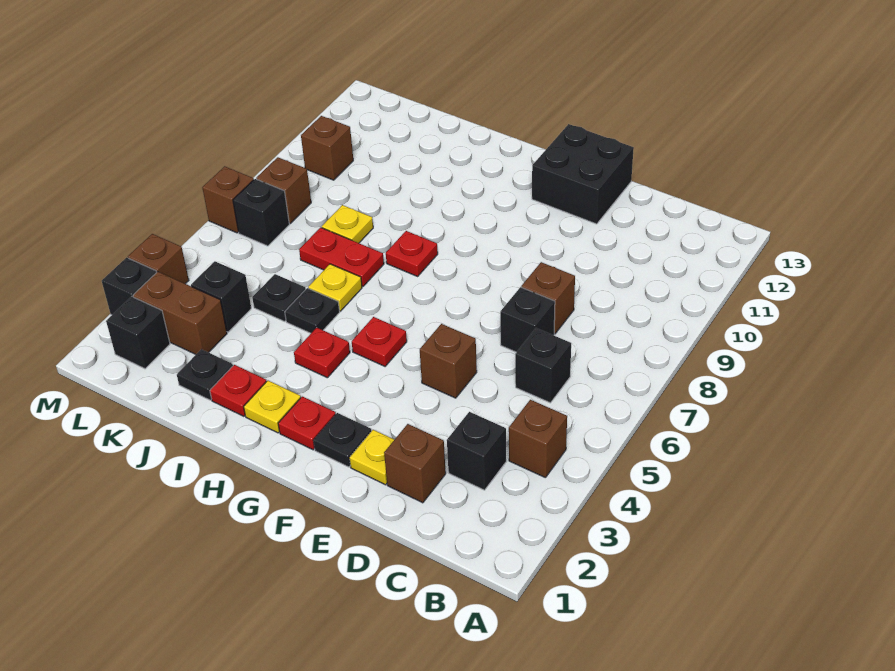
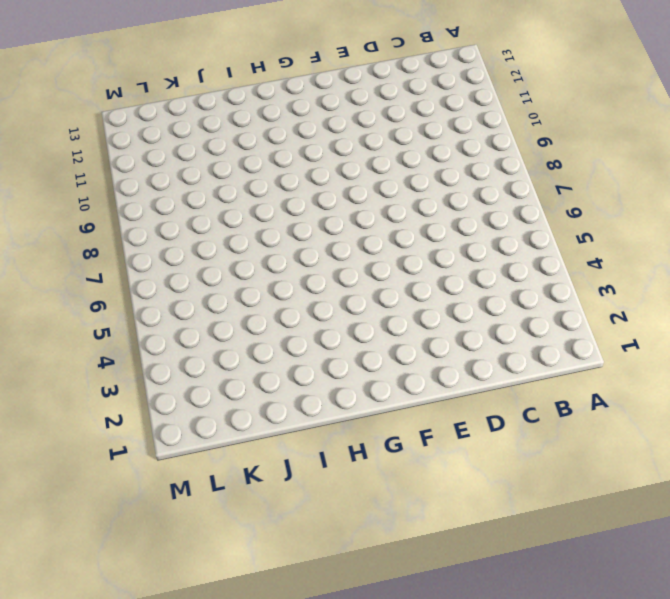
none -> brown 1x1 brick [509,400,567,478]
none -> black 1x1 brick [447,412,506,490]
none -> black 1x1 brick [515,328,571,403]
none -> brown 1x1 brick [384,424,446,503]

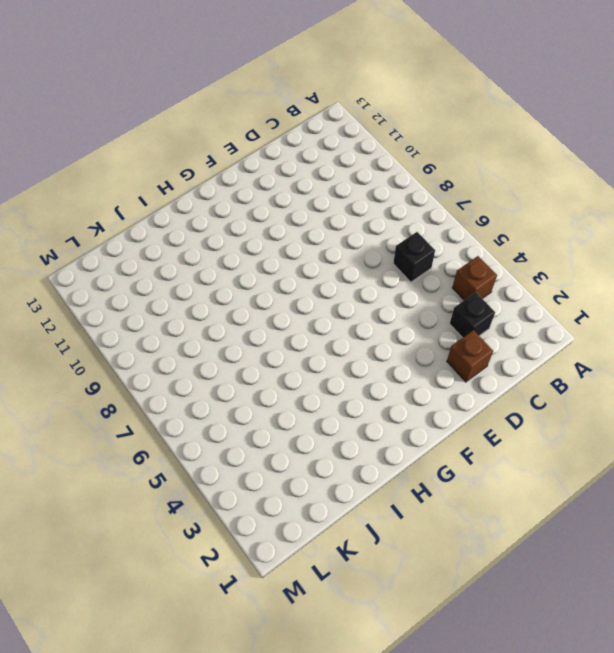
none -> black 1x1 brick [500,287,555,352]
none -> brown 1x1 brick [521,262,575,334]
none -> yellow 1x1 plate [350,430,394,485]
none -> brown 1x1 brick [420,324,477,398]

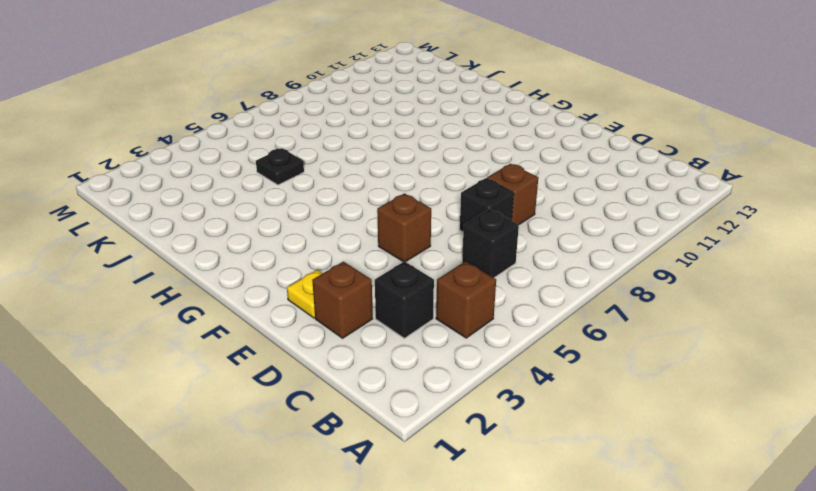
none -> black 2x2 brick [532,124,634,224]
none -> black 1x1 plate [313,413,371,467]
none -> red 1x1 plate [278,397,336,450]
none -> red 1x1 plate [352,317,407,366]

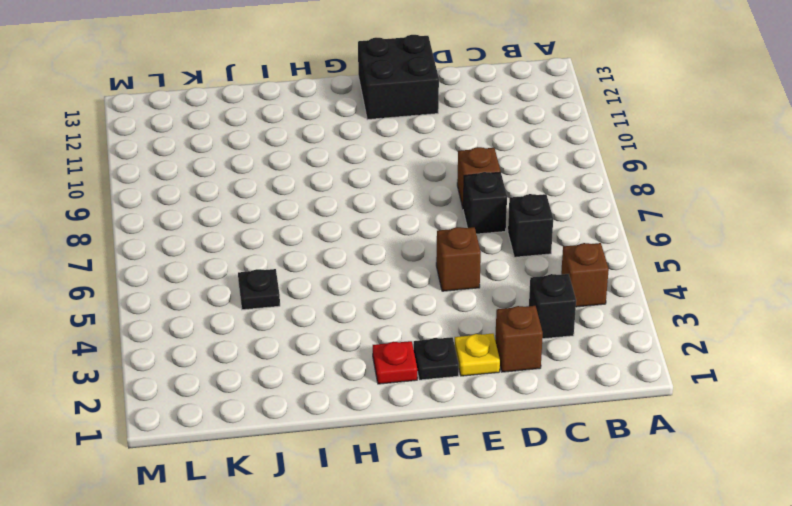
none -> red 1x1 plate [352,317,407,366]
none -> yellow 1x1 plate [244,381,301,433]
none -> red 1x1 plate [294,328,350,378]
none -> red 1x1 plate [386,231,438,276]

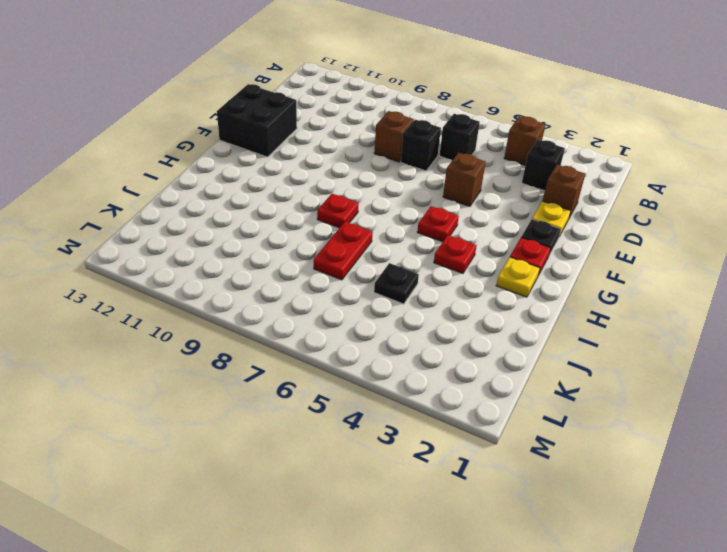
none -> red 1x1 plate [210,365,267,416]
none -> black 1x1 plate [285,288,340,333]
none -> yellow 1x1 plate [308,264,362,311]
none -> black 1x1 plate [177,349,233,400]

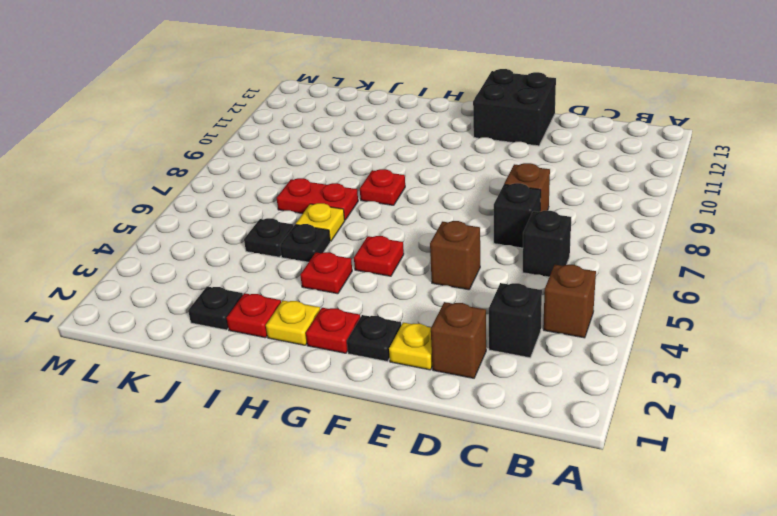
none -> yellow 1x1 plate [322,205,373,243]
none -> brown 1x2 brick [133,272,227,354]
none -> black 1x1 brick [191,261,251,332]
none -> black 1x1 brick [106,296,170,369]

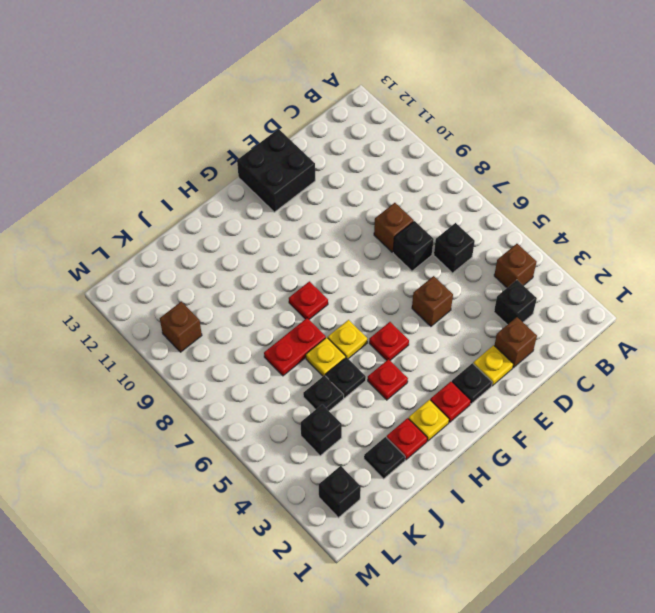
yellow 1x1 plate [328,320,367,359] -> yellow 1x1 plate moved to [322,205,373,243]
none -> brown 1x2 brick [133,272,227,354]
none -> black 1x1 brick [233,179,289,246]
none -> brown 1x1 brick [256,157,311,223]
none -> black 1x1 brick [102,258,157,315]

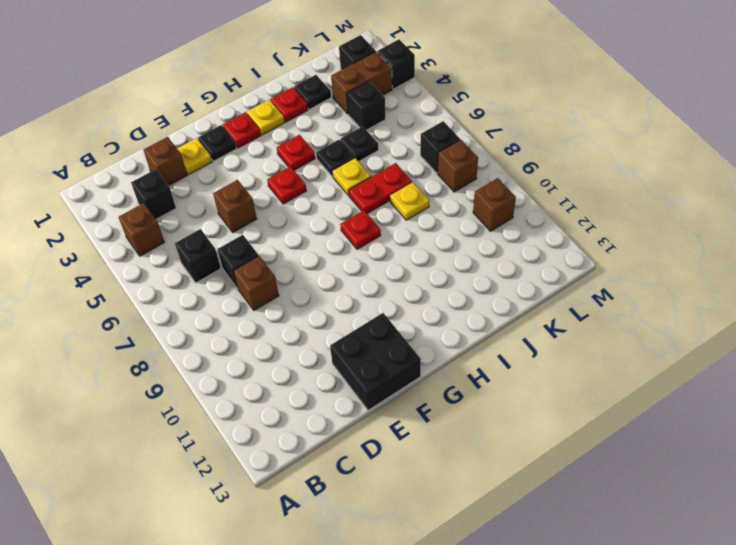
none -> brown 1x1 brick [128,234,189,284]
none -> brown 1x1 brick [202,166,254,233]

